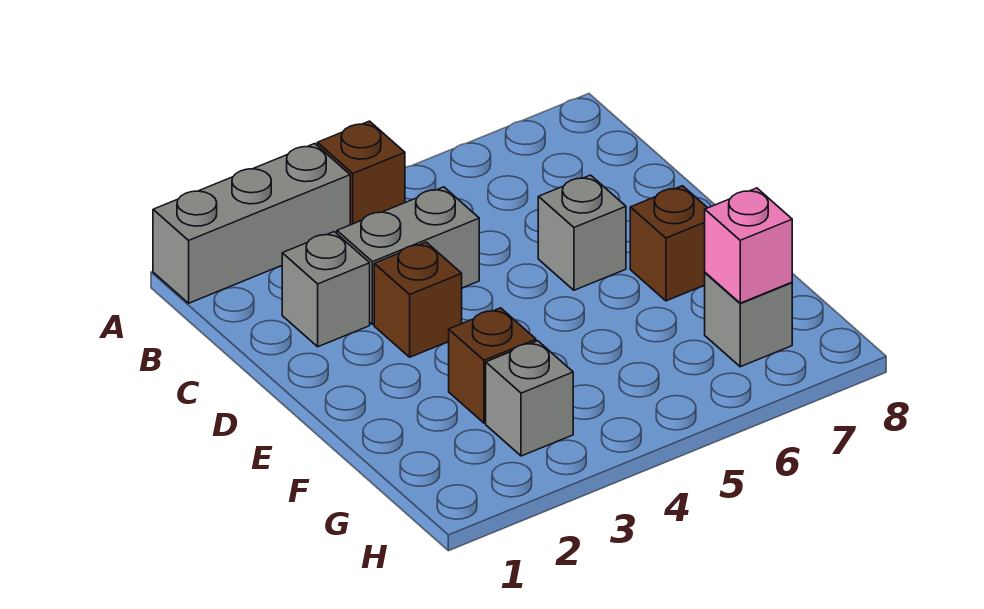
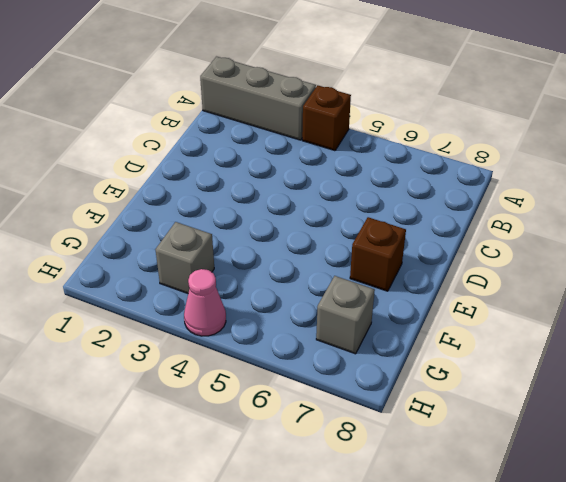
pink 1x1 cone [184,269,226,336] -> none
none -> grey 1x1 brick [282,232,370,347]
none -> grey 1x2 brick [337,187,479,324]

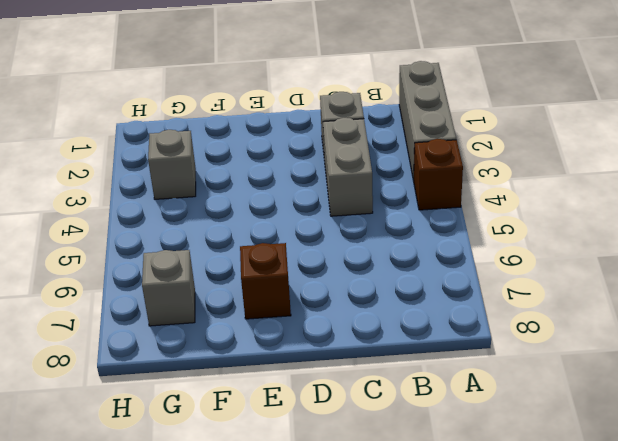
none -> brown 1x1 brick [374,242,462,357]
none -> grey 1x1 brick [538,175,626,290]

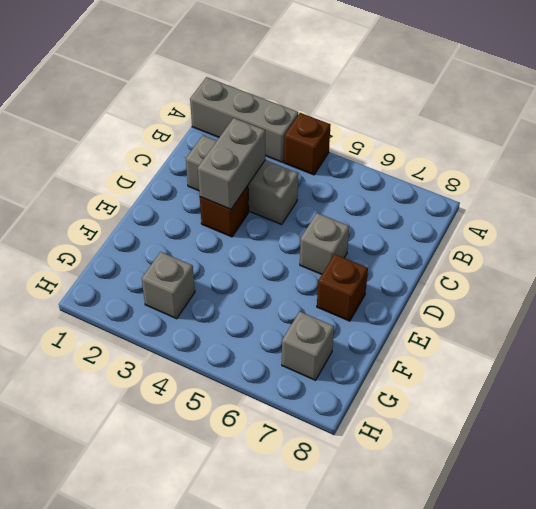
grey 1x2 brick [198,118,265,209] -> none
none -> brown 1x1 brick [449,308,536,423]
none -> pink 1x1 brick [705,188,792,303]

